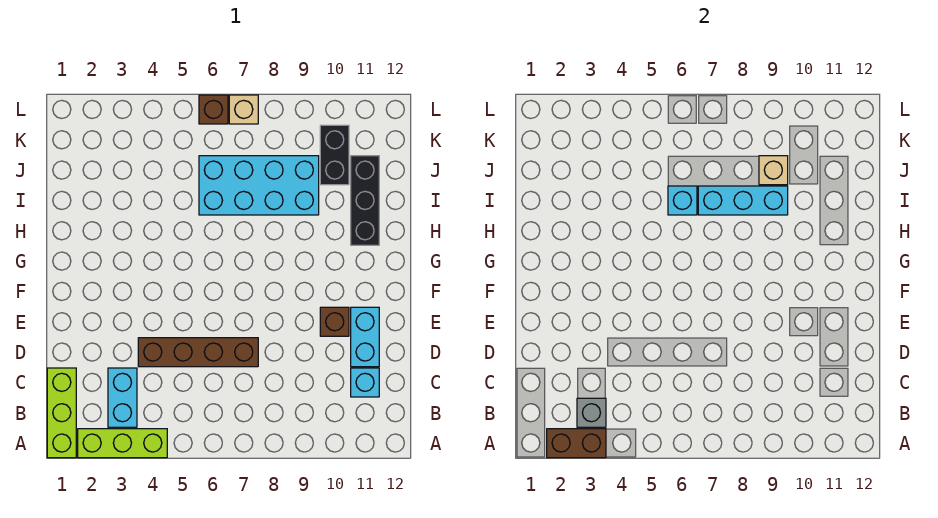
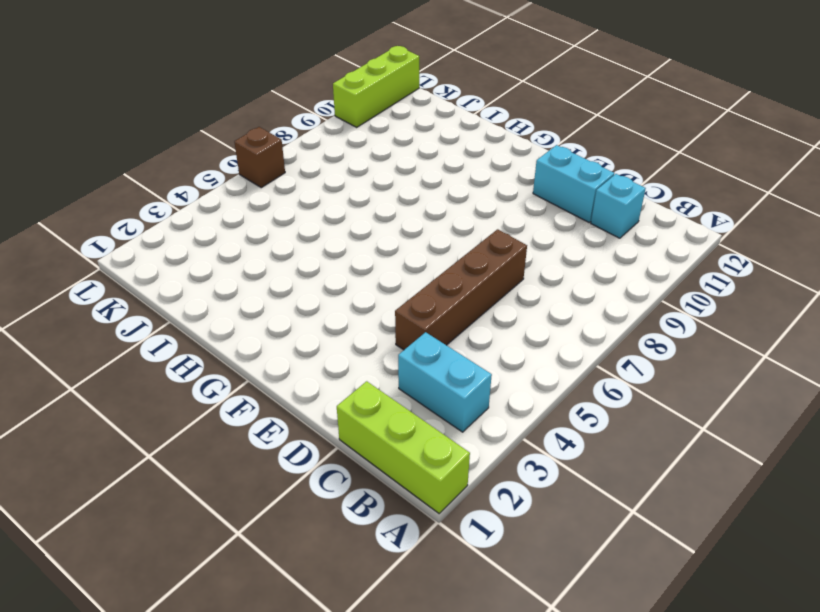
lime 1x3 brick [333,46,419,127] -> lime 1x3 brick moved to [78,429,167,458]
none -> brown 1x1 brick [320,307,349,336]
none -> black 1x3 brick [351,156,379,245]
none -> cyan 2x4 brick [199,156,319,215]

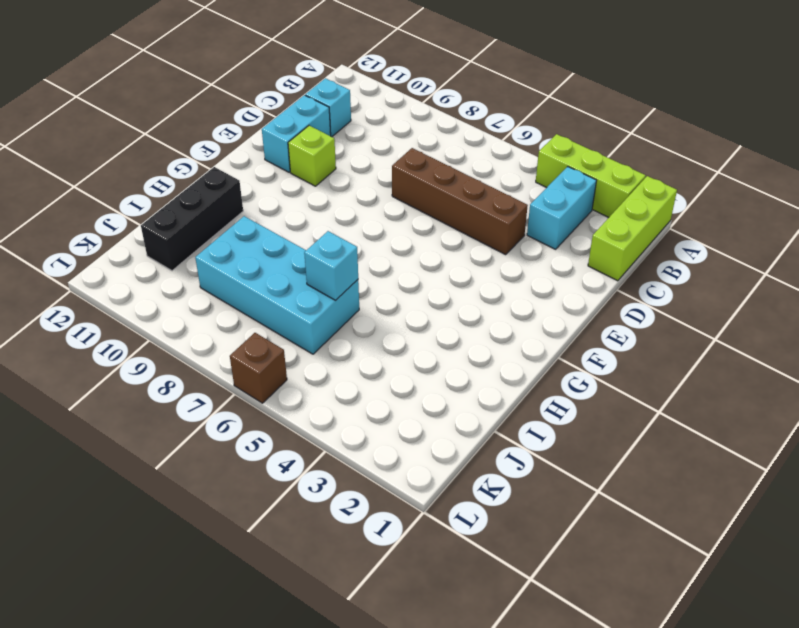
lime 1x1 brick [288,126,336,186] -> brown 1x1 brick [320,307,349,336]
none -> black 1x2 brick [320,125,349,185]
none -> tan 1x1 brick [229,95,258,124]
none -> brown 1x2 brick [547,429,606,458]

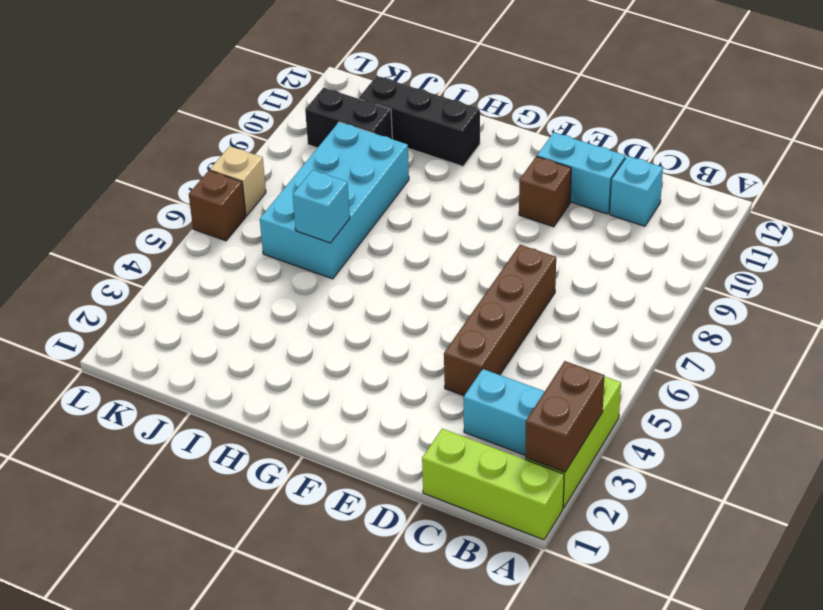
none -> grey 1x1 brick [577,398,606,427]
none -> cyan 1x3 brick [698,186,788,215]
none -> tan 1x1 brick [759,156,788,185]

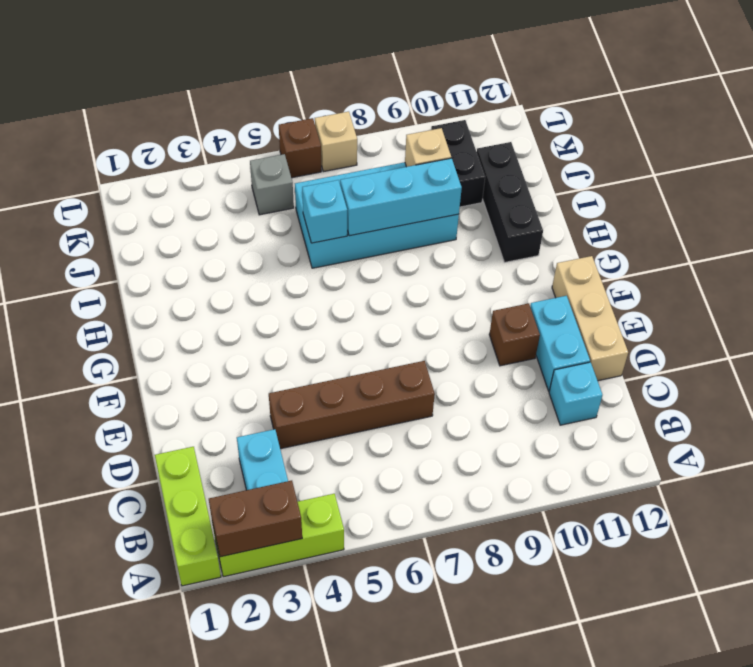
tan 1x3 brick [552,256,628,381] -> none
grey 1x1 brick [250,154,294,215] -> grey 1x1 brick moved to [577,398,606,427]

